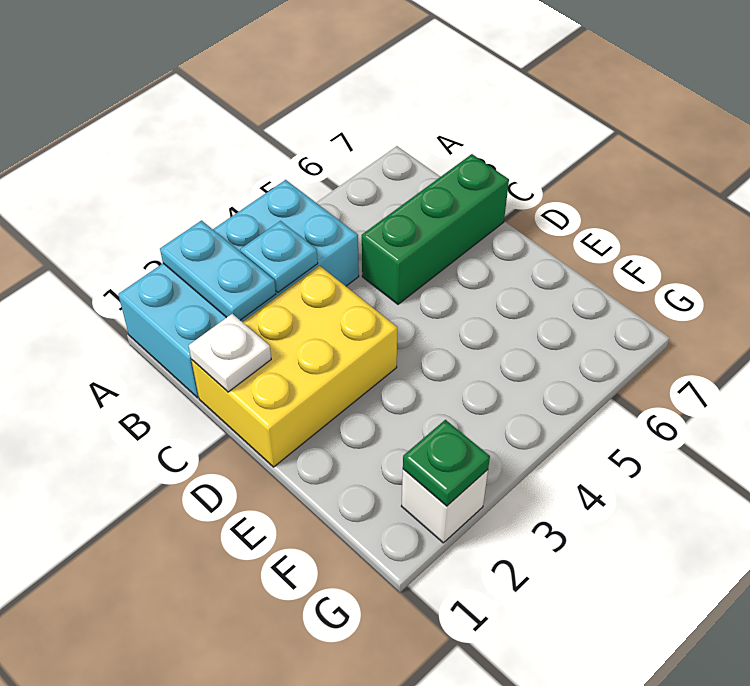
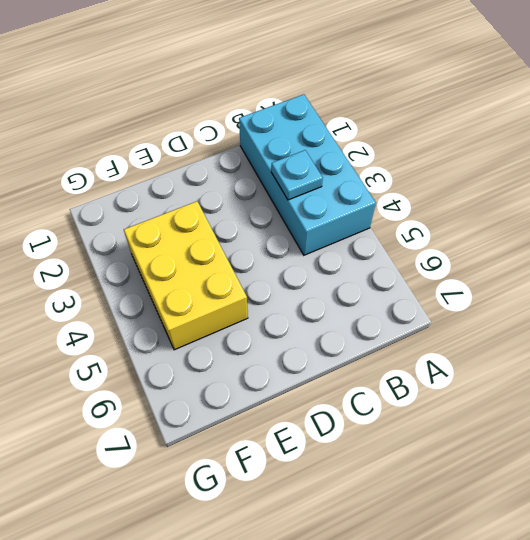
yellow 2x3 brick [124,201,248,350] -> yellow 2x3 brick moved to [192,266,397,467]
none -> green 1x3 brick [362,154,509,304]
none -> white 1x1 brick [402,469,488,543]

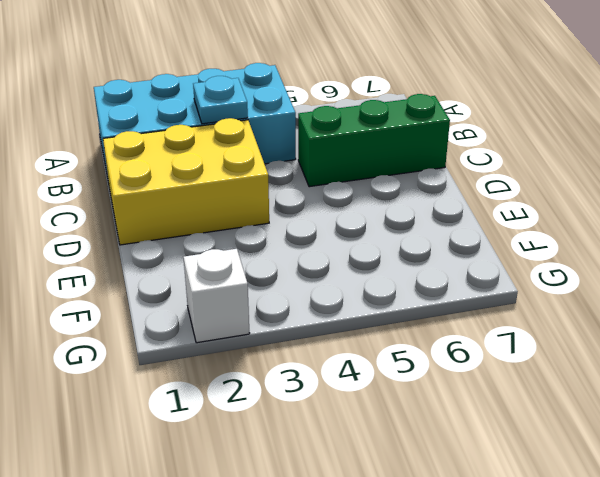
none -> cyan 1x2 plate [160,221,276,320]
none -> white 1x1 plate [189,314,271,392]

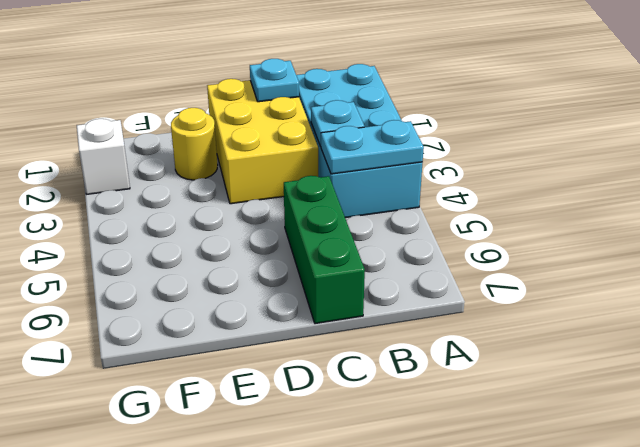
cyan 1x2 plate [321,120,424,174] -> cyan 1x2 plate moved to [160,221,276,320]
cyan 1x1 plate [250,59,299,102] -> white 1x1 plate [189,314,271,392]
yellow 1x1 round brick [171,108,218,180] -> none
none -> green 1x1 plate [403,420,490,506]

